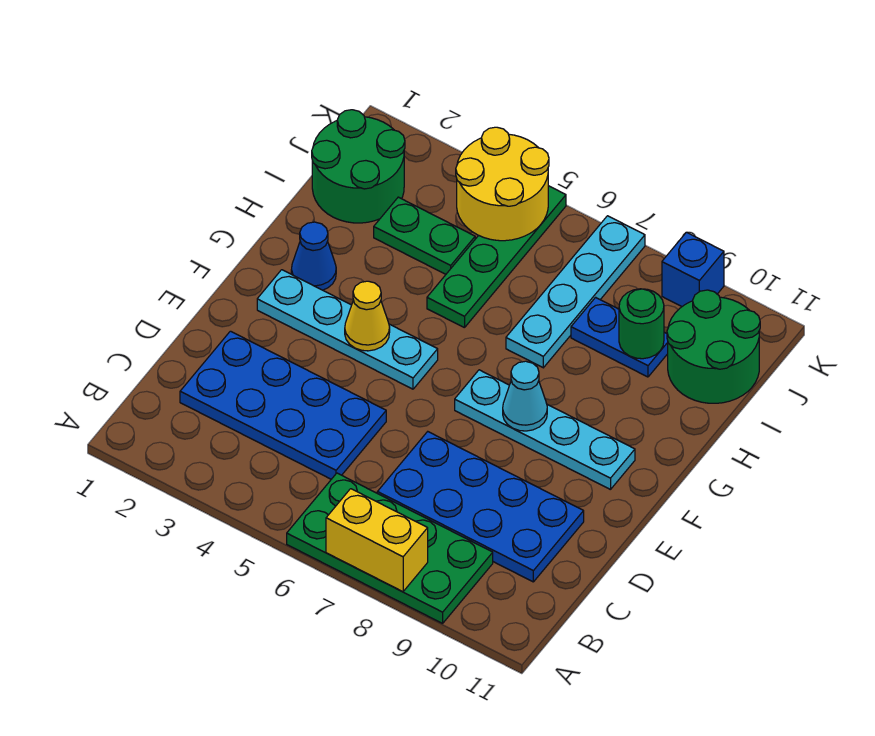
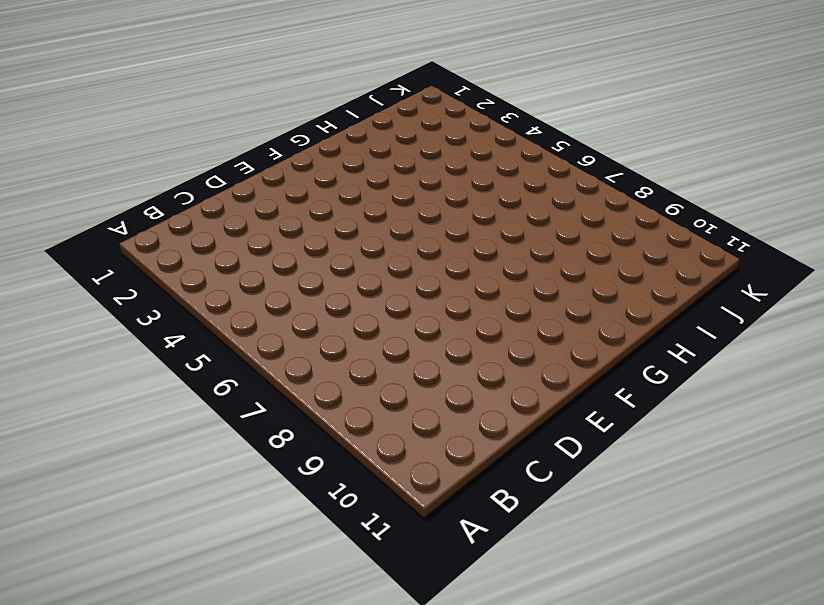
none -> green 2x4 plate [287,473,493,623]
none -> blue 2x4 plate [180,331,386,479]
none -> blue 2x4 plate [377,432,584,582]

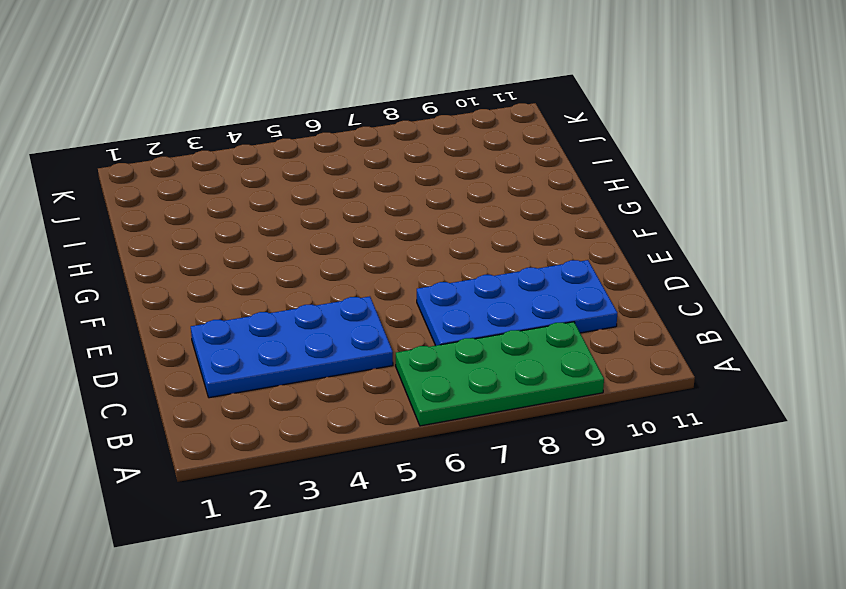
none -> cyan 1x4 plate [257,270,438,389]
none -> cyan 1x4 plate [455,370,635,490]
none -> blue 1x1 cone [291,222,336,290]

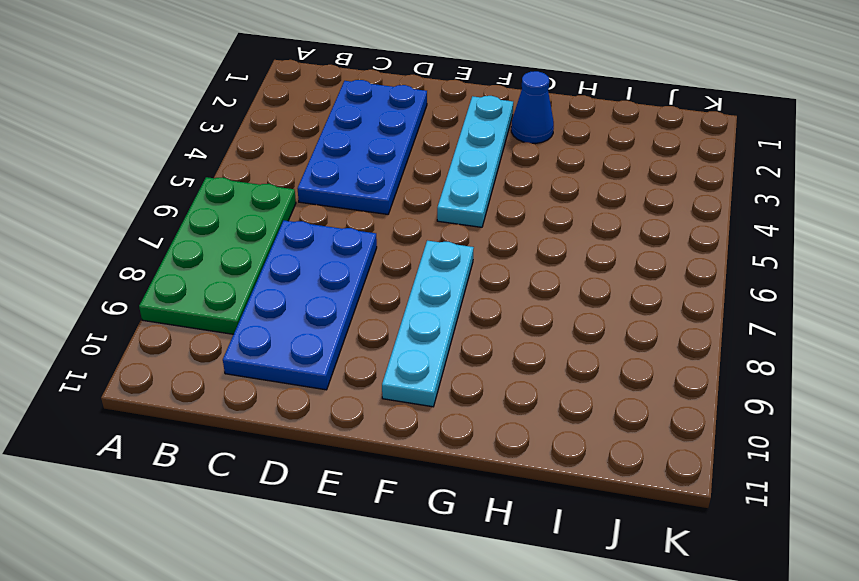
none -> green 1x4 plate [427,186,566,328]
none -> cyan 1x4 plate [506,216,645,368]
none -> green 2x2 round brick [312,110,405,223]

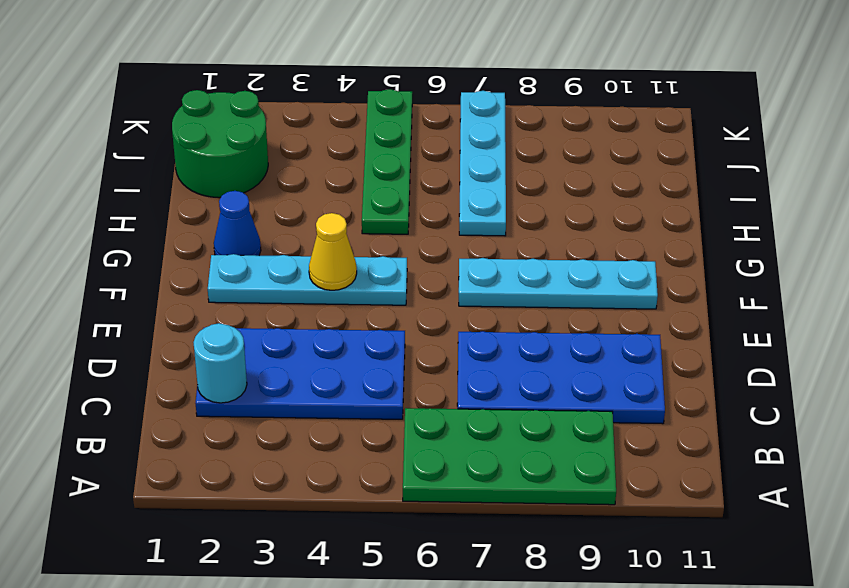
cyan 1x1 round brick [193,323,247,403] -> none
none -> green 1x2 plate [374,197,475,274]
none -> blue 1x2 plate [571,297,668,377]
none -> green 2x2 round brick [667,290,760,403]

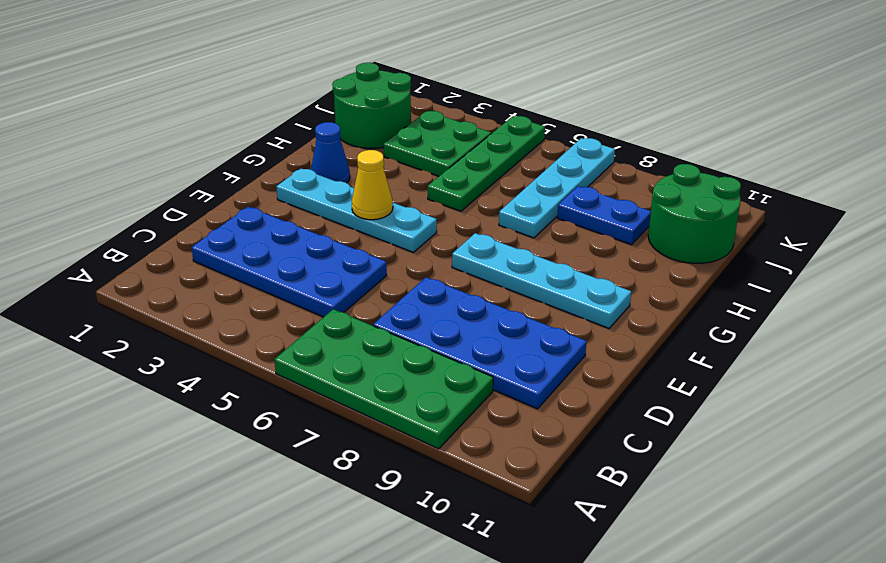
green 2x2 plate [384,111,491,176] -> green 1x2 plate [374,197,475,274]
none -> blue 1x1 brick [662,232,724,306]
none -> yellow 1x2 brick [326,489,428,592]
none -> cyan 1x1 cone [503,361,547,431]

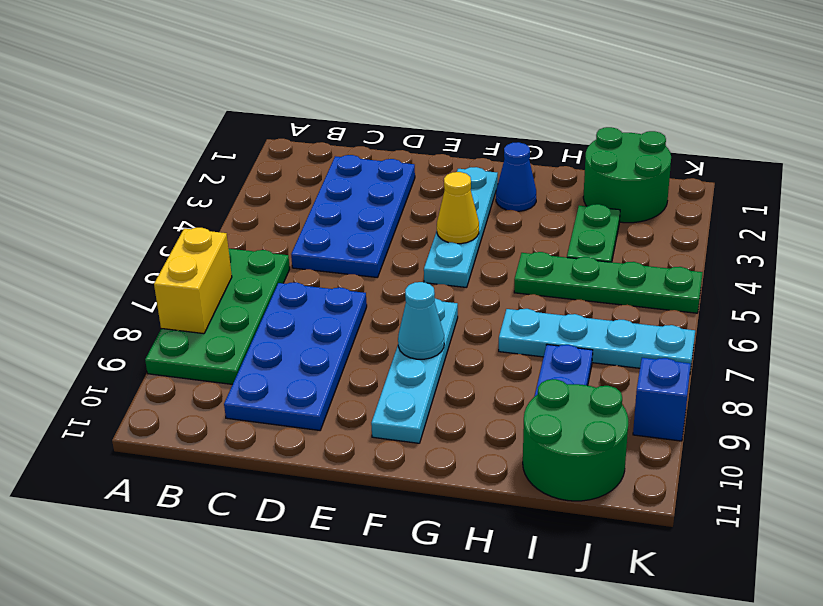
none -> green 1x1 round brick [619,289,664,359]
none -> yellow 2x2 round brick [456,127,549,241]

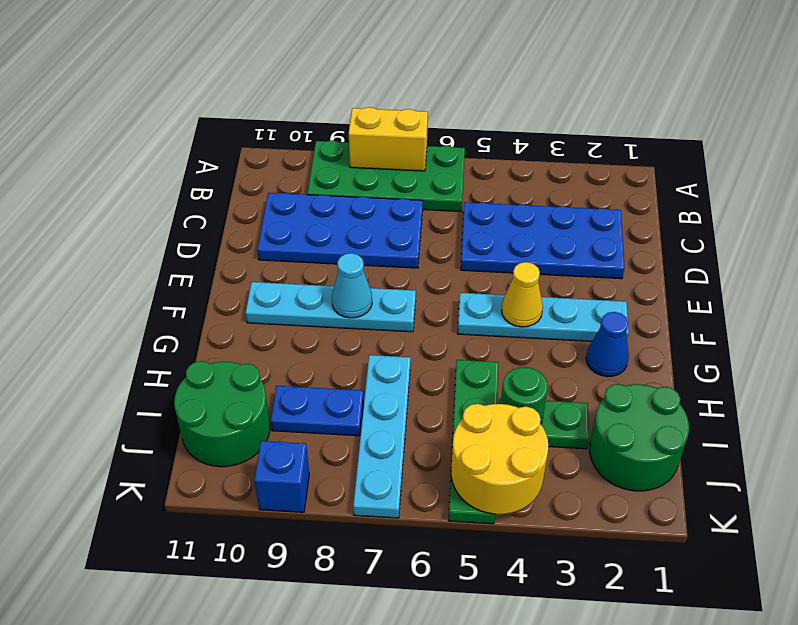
green 1x1 round brick [501,367,548,424] -> green 1x1 round brick moved to [619,289,664,359]

